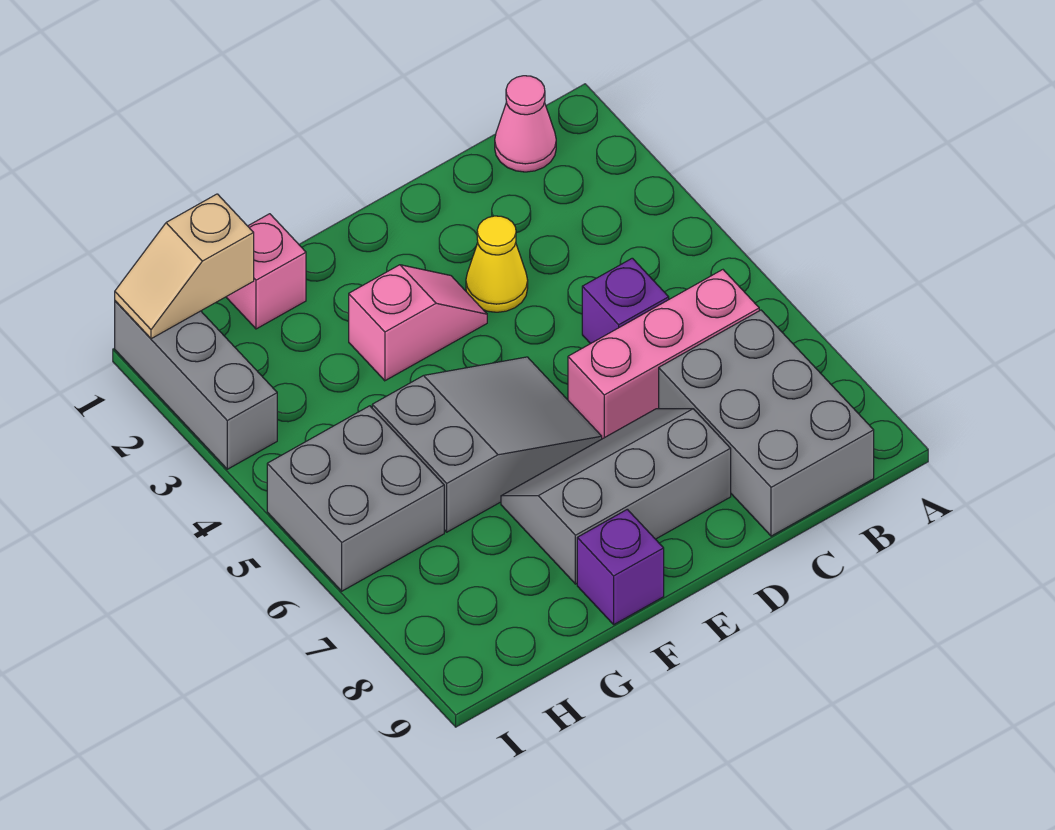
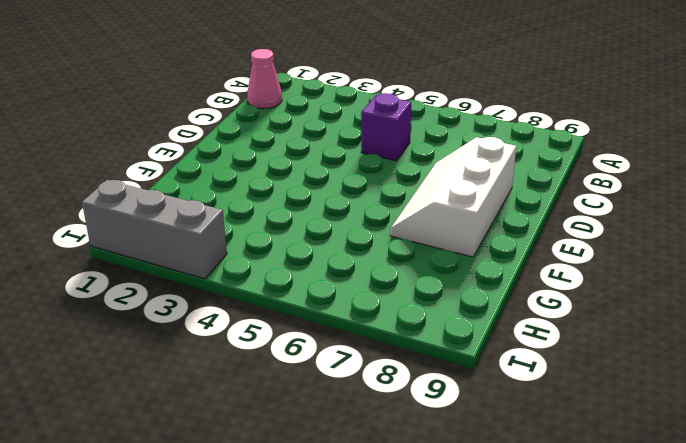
white 2x3 slope [390,137,516,257] -> grey 2x3 slope [501,409,731,584]
none -> pink 1x3 brick [568,270,759,439]
none -> grey 2x3 brick [659,310,874,536]
none -> yellow 1x1 cone [466,216,528,312]

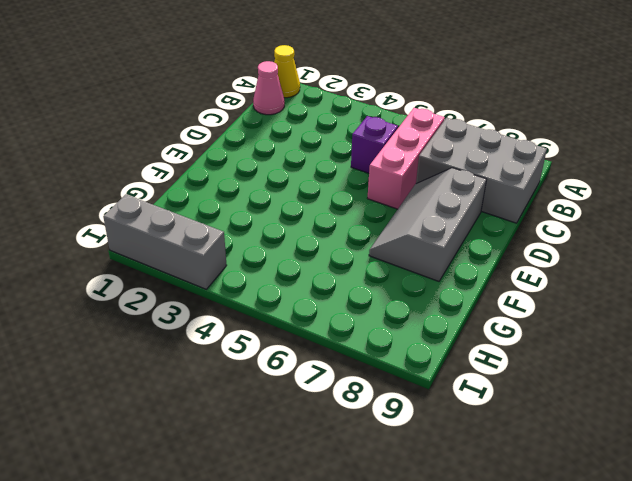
yellow 1x1 cone [274,45,300,98] -> yellow 1x1 cone moved to [466,216,528,312]
none -> pink 1x2 slope [349,265,487,381]
none -> grey 2x3 slope [372,357,602,532]
none -> purple 1x1 brick [577,509,664,624]

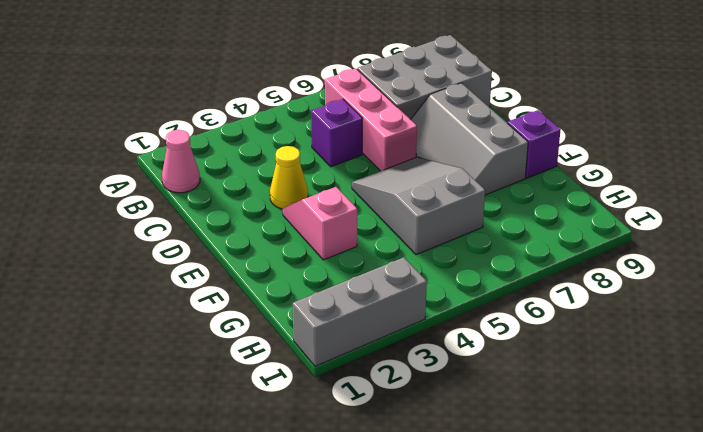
none -> pink 1x1 brick [226,214,306,329]
none -> grey 2x2 brick [267,406,444,591]
none -> tan 1x2 slope [115,194,254,339]

